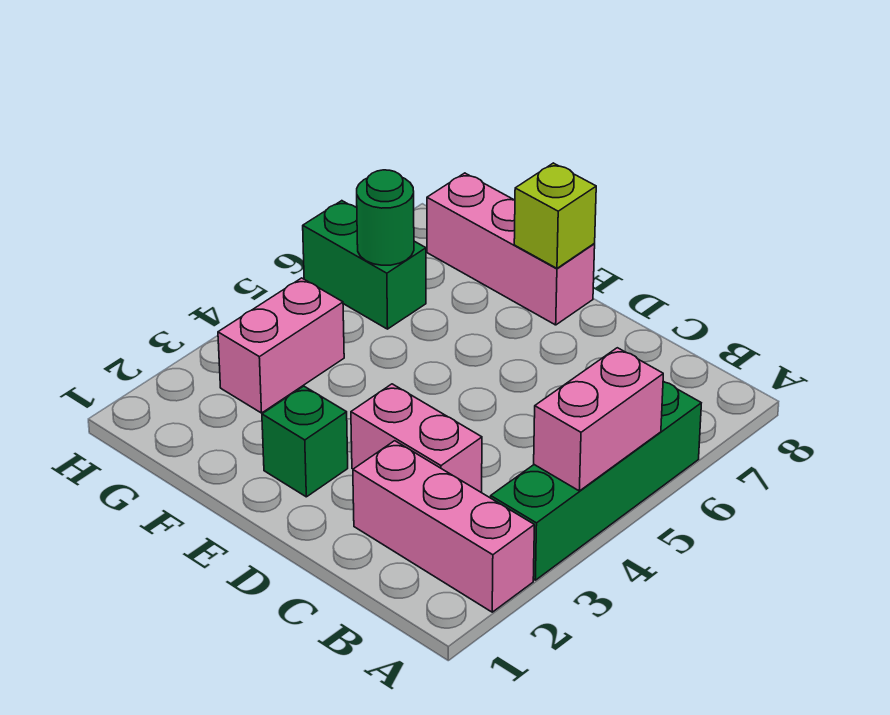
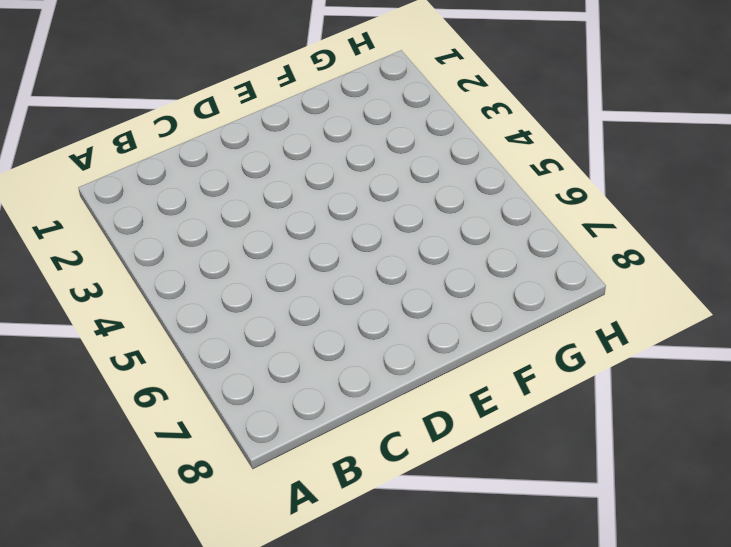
none -> pink 1x3 brick [353,441,534,612]
none -> green 1x4 brick [491,381,701,580]

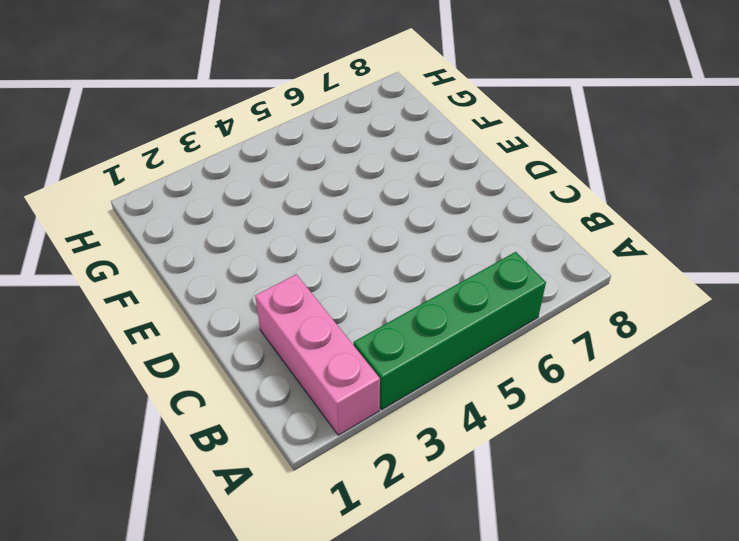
none -> pink 1x2 brick [351,384,482,493]
none -> green 1x1 brick [262,386,348,497]

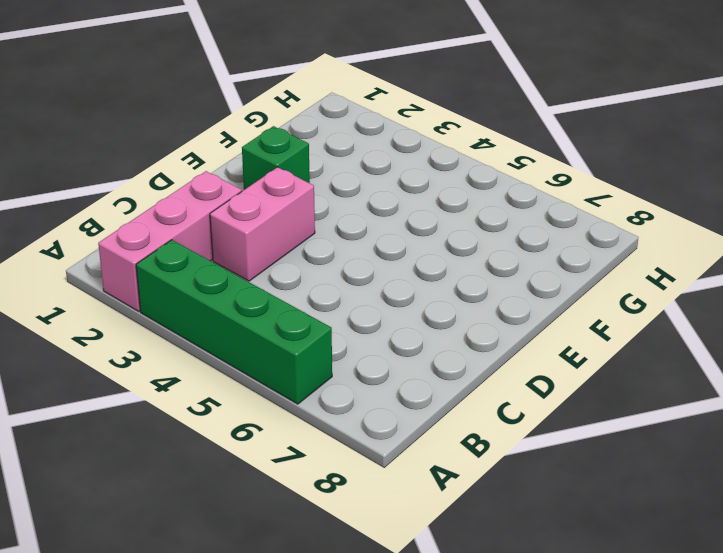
none -> pink 1x3 brick [427,173,595,325]
none -> pink 1x2 brick [218,278,344,413]

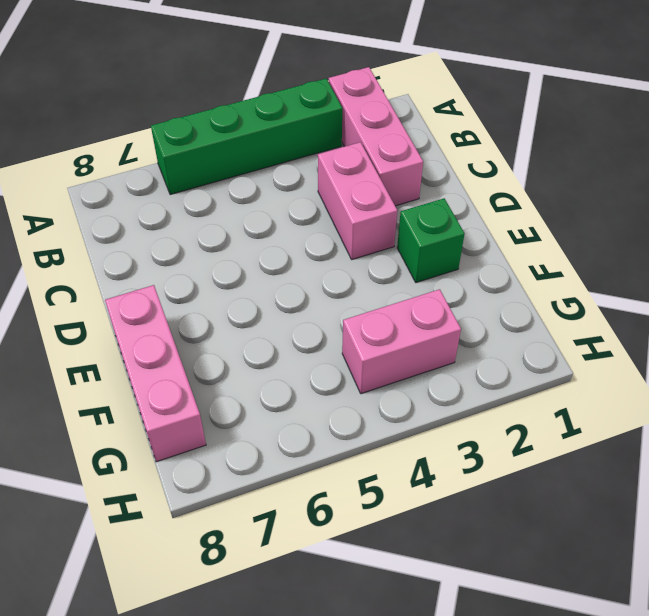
none -> green 1x2 brick [303,201,426,329]
none -> pink 1x2 brick [534,348,663,491]

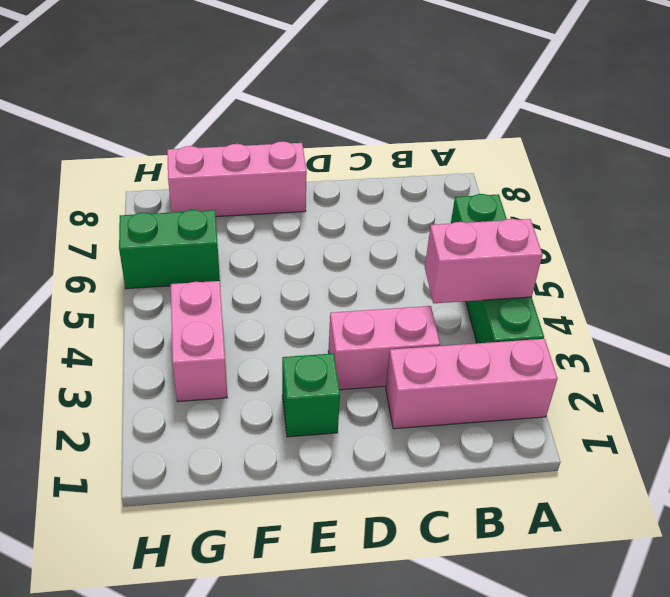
pink 1x2 brick [425,219,543,303] -> pink 1x2 brick turned to [534,348,663,491]
none -> lime 1x1 brick [514,163,596,268]
none -> green 1x1 round brick [357,170,414,265]

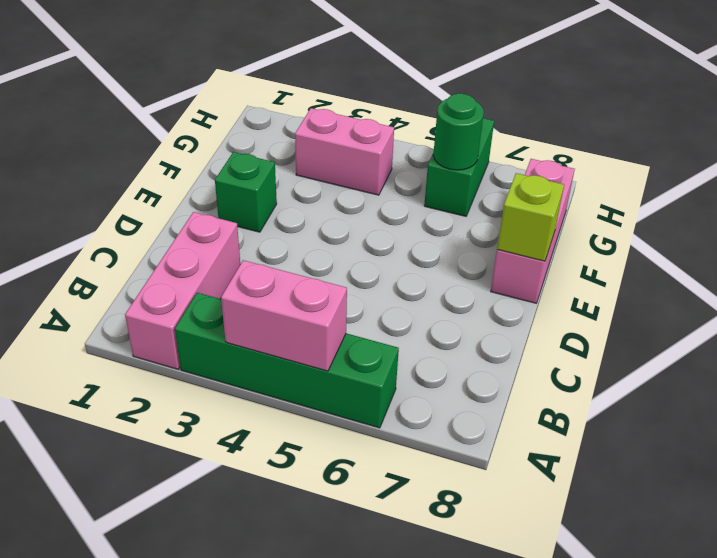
none -> pink 1x2 brick [351,384,482,493]

